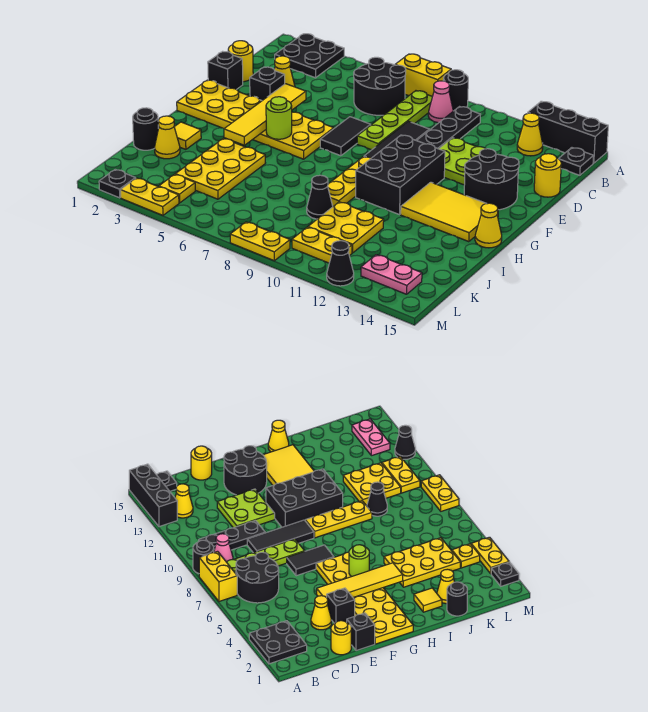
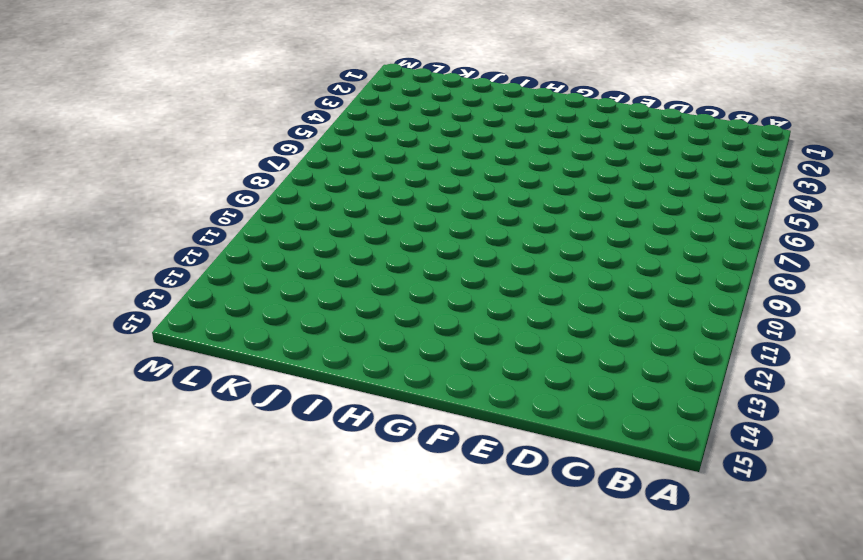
none -> black 2x2 plate [275,34,344,78]
none -> yellow 1x2 brick [395,54,451,96]
none -> black 1x1 round brick [443,70,468,111]
none -> black 1x3 brick [528,101,608,163]

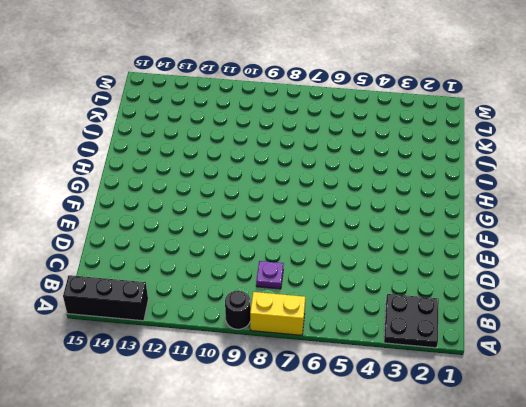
purple 1x1 plate [256,261,284,289] -> lime 1x4 plate [357,91,432,150]
none -> black 2x2 round brick [354,57,406,115]
none -> pink 1x1 cone [428,81,453,123]
none -> black 1x3 plate [417,107,481,149]
none -> yellow 1x1 cone [517,113,543,156]

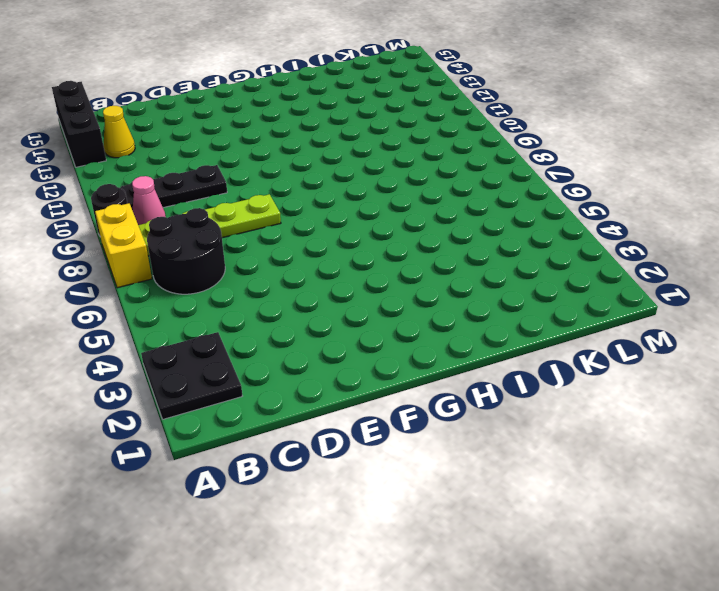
none -> black 1x1 plate [559,148,594,175]
none -> yellow 1x1 round brick [228,41,253,82]
none -> yellow 1x1 cone [274,56,295,87]
none -> black 1x3 tile [364,121,429,158]

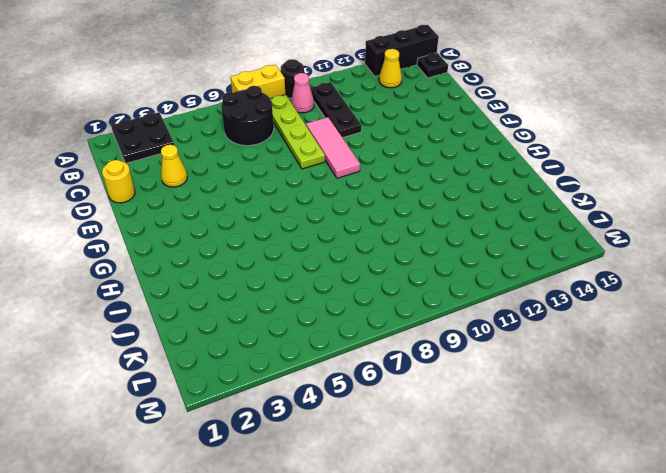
pink 1x3 tile [306,117,360,178] -> black 1x3 tile [364,121,429,158]
none -> lime 2x2 plate [439,138,486,185]
none -> yellow 1x1 round brick [534,154,561,197]
none -> black 1x1 brick [208,52,243,90]
none -> black 1x1 brick [250,67,285,101]

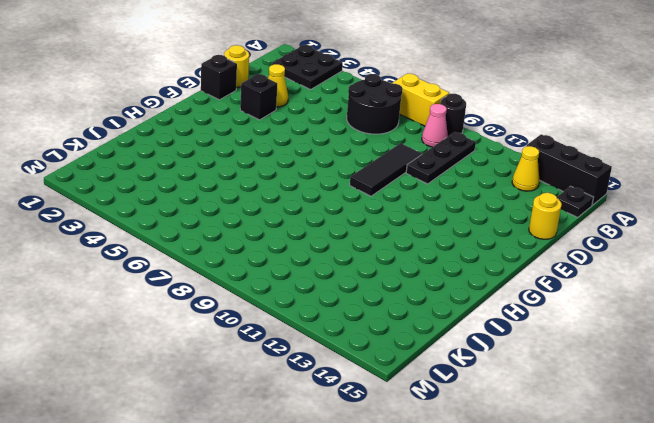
none -> lime 1x4 plate [357,91,432,150]
none -> lime 2x2 plate [439,138,486,185]
none -> black 1x2 tile [320,117,371,156]
none -> black 2x2 round brick [464,149,519,210]

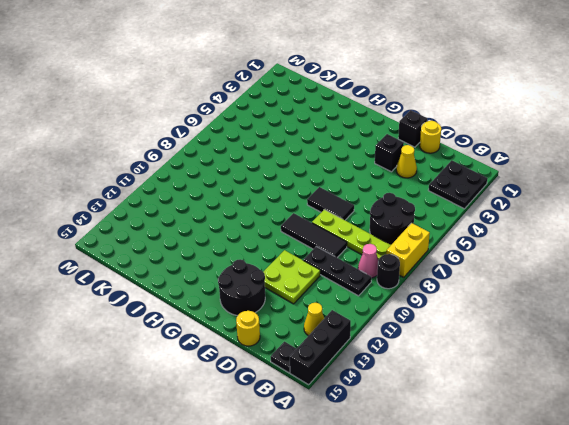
none -> yellow 2x6 plate [177,80,334,159]
none -> black 2x3 brick [356,135,445,215]
none -> yellow 1x3 plate [328,157,371,206]
none -> yellow 2x3 tile [401,182,498,242]

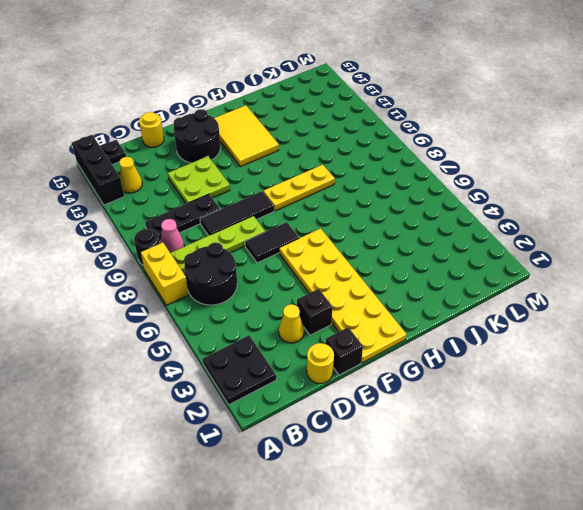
none -> black 2x3 brick [356,135,445,215]
none -> yellow 1x1 cone [475,203,502,248]
none -> yellow 1x1 tile [174,122,201,149]
none -> yellow 2x3 plate [175,139,265,199]

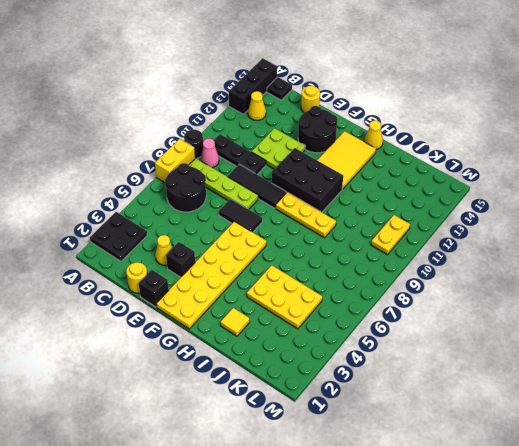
none -> black 1x1 round brick [133,108,158,150]
none -> yellow 1x1 cone [154,116,180,159]
none -> black 1x1 cone [307,175,333,219]
none -> yellow 2x2 plate [308,202,384,253]

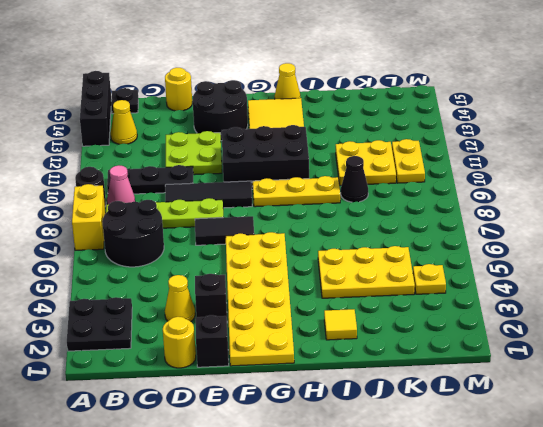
none -> black 1x1 round brick [133,108,158,150]
none -> yellow 1x1 cone [154,116,180,159]
none -> pink 1x2 plate [361,255,422,294]
none -> black 1x1 plate [99,169,136,198]

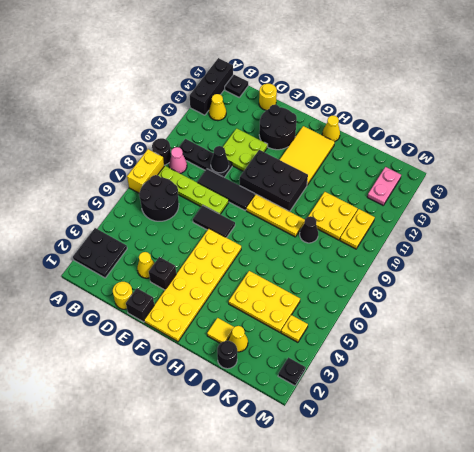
black 1x1 cone [211,146,229,173] -> black 1x1 cone moved to [327,241,354,286]
none -> yellow 1x2 plate [121,178,179,216]
none -> yellow 1x2 plate [230,222,290,261]
none -> yellow 1x4 tile [224,84,306,145]
none -> lime 1x1 round brick [266,97,292,139]

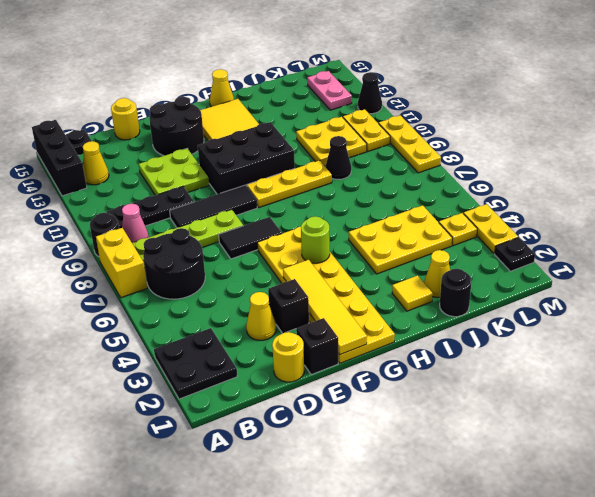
yellow 1x4 tile [283,260,367,355] -> yellow 1x4 tile turned to [224,84,306,145]
yellow 1x3 plate [379,115,441,173] -> yellow 1x2 plate [230,222,290,261]

